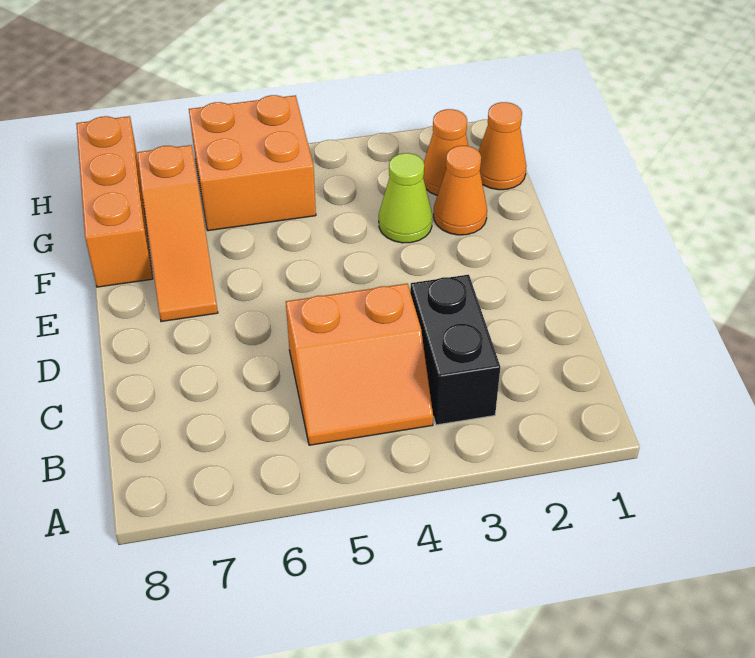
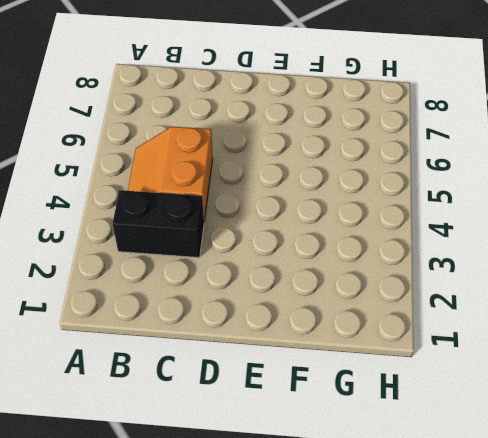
none -> orange 1x3 slope [137,145,218,322]
none -> orange 1x1 cone [434,146,487,235]

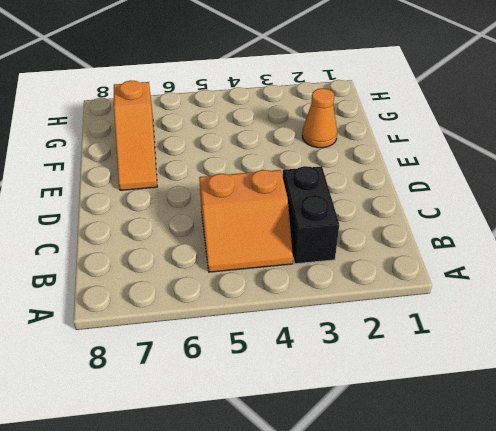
none -> lime 1x1 cone [379,153,432,243]
none -> orange 1x3 brick [76,116,153,287]

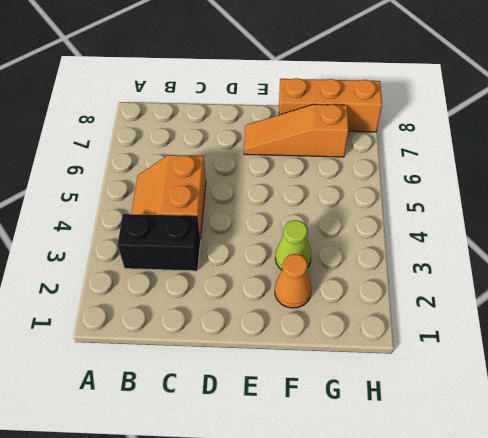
none -> orange 1x1 cone [479,102,526,190]
none -> orange 1x1 cone [423,109,468,195]

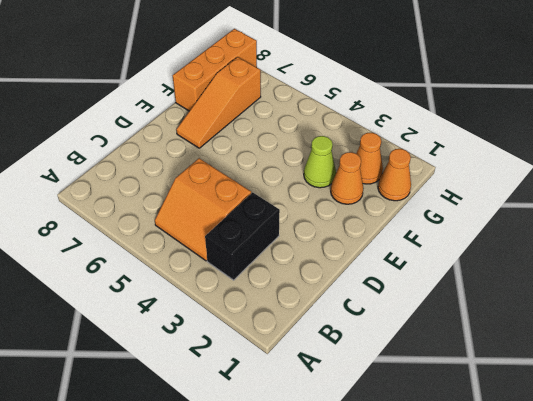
none -> orange 2x2 brick [189,95,316,231]

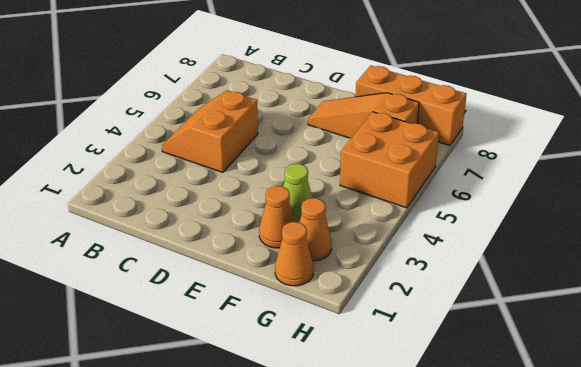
none -> black 1x2 brick [410,275,500,425]

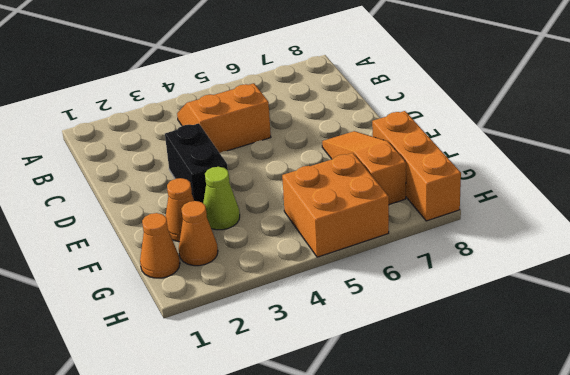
black 1x2 brick [165,123,228,203] -> black 1x2 brick moved to [410,275,500,425]

